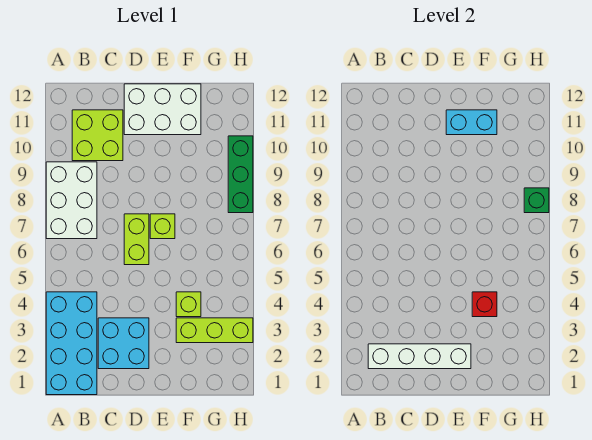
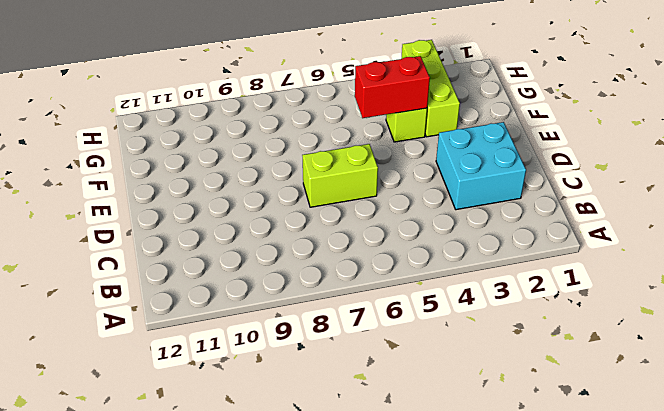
red 1x2 brick [355,56,430,118] -> red 1x1 brick [472,292,497,317]
none -> cyan 2x4 brick [46,292,97,395]
none -> white 2x3 brick [46,162,97,239]
none -> lime 2x2 brick [72,110,123,161]

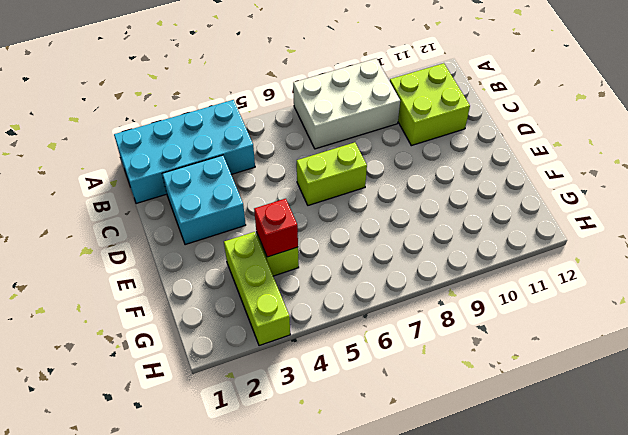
none -> white 2x3 brick [124,84,201,135]
none -> lime 1x1 brick [150,214,175,239]
none -> green 1x3 brick [228,136,253,213]

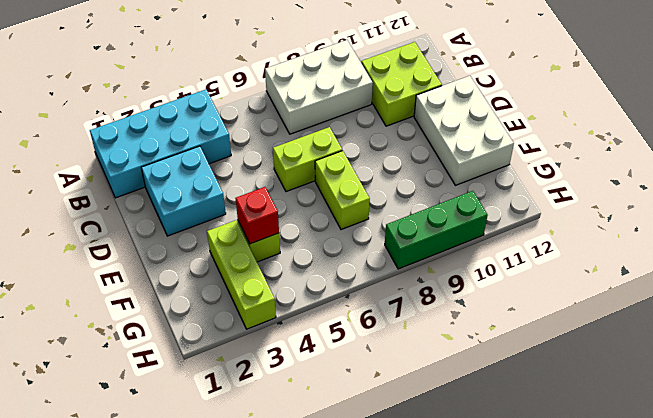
lime 1x2 brick [315,151,370,230] -> lime 1x1 brick [150,214,175,239]
none -> white 1x4 brick [368,344,471,369]
none -> cyan 1x2 brick [446,110,497,135]
none -> green 1x1 brick [524,188,549,213]

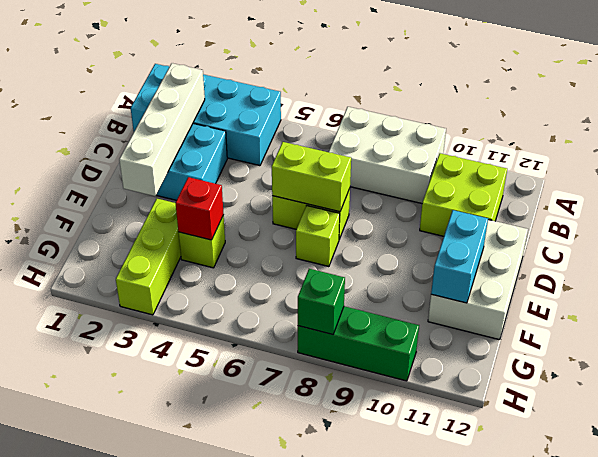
lime 1x2 brick [272,142,351,212] -> none

